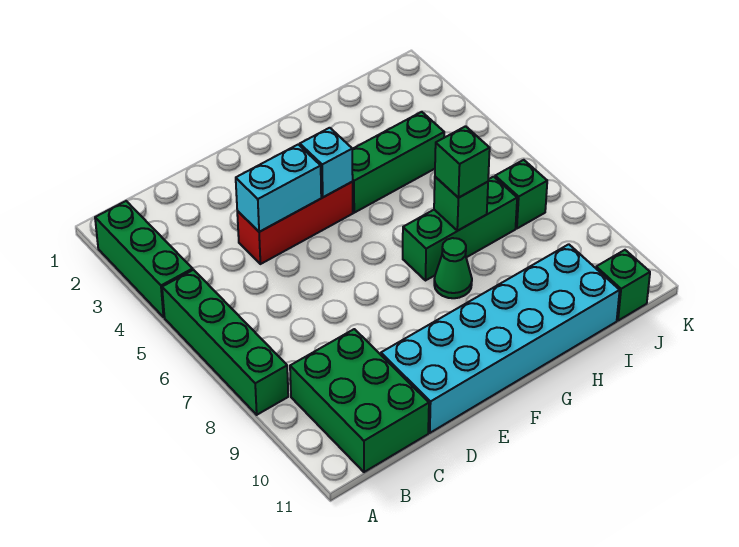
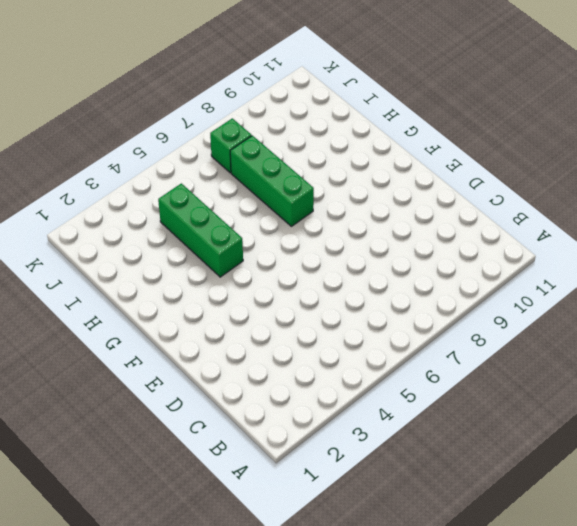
none -> green 1x3 brick [95,201,193,317]
none -> green 1x4 brick [162,270,288,415]
none -> green 2x3 brick [290,329,429,472]

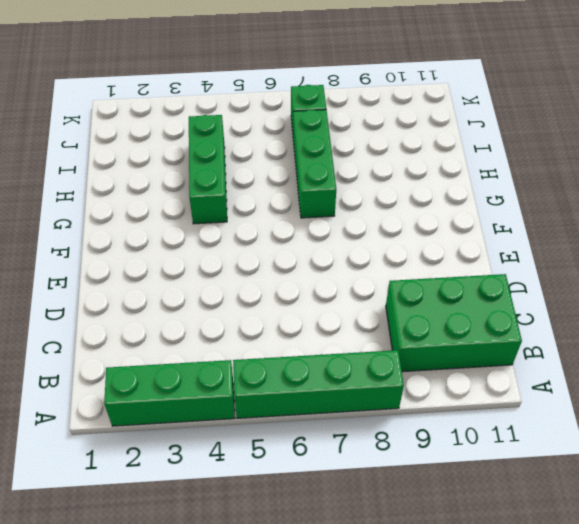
none -> red 1x3 brick [237,182,353,264]
none -> cyan 2x6 brick [381,244,620,433]
none -> green 1x1 cone [434,238,472,298]

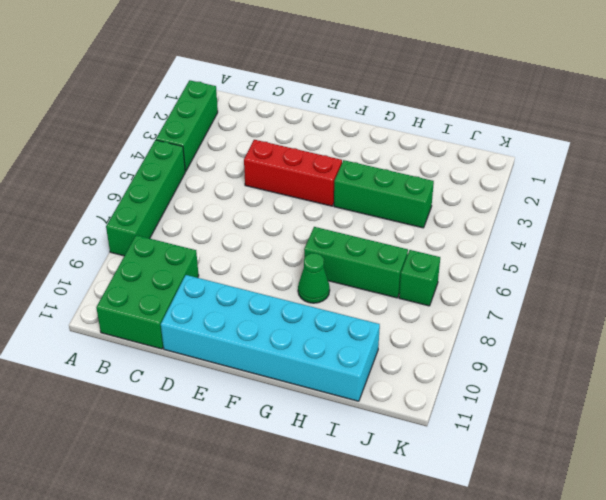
none -> green 1x1 brick [596,250,650,321]
none -> cyan 1x2 brick [236,145,321,232]
none -> cyan 1x1 brick [300,128,353,197]

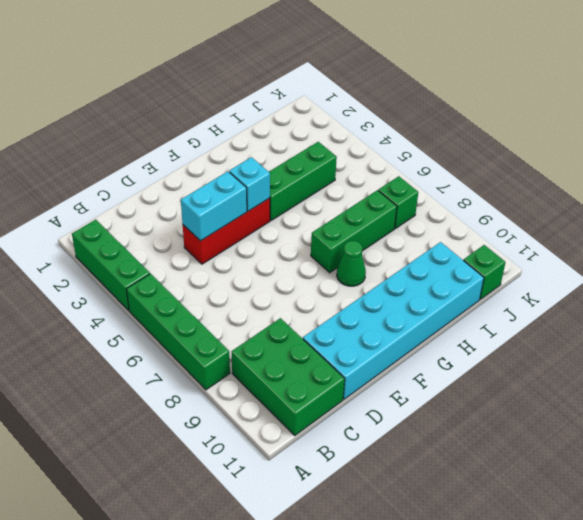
none -> green 1x1 brick [434,177,488,231]
none -> green 1x1 brick [435,126,490,198]

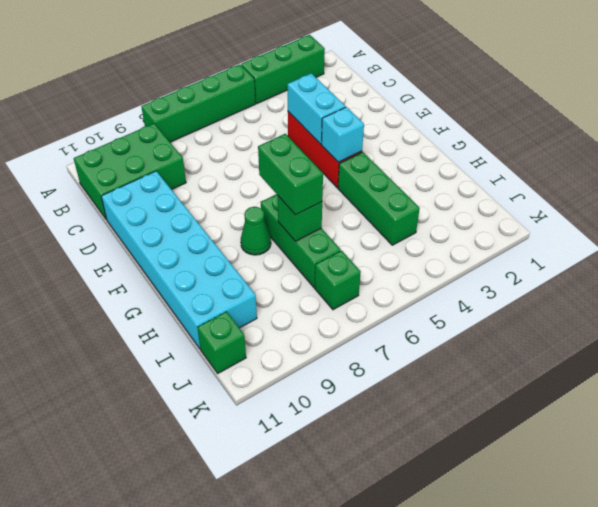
green 1x2 brick [258,134,323,215] -> green 1x1 brick [435,126,490,198]

